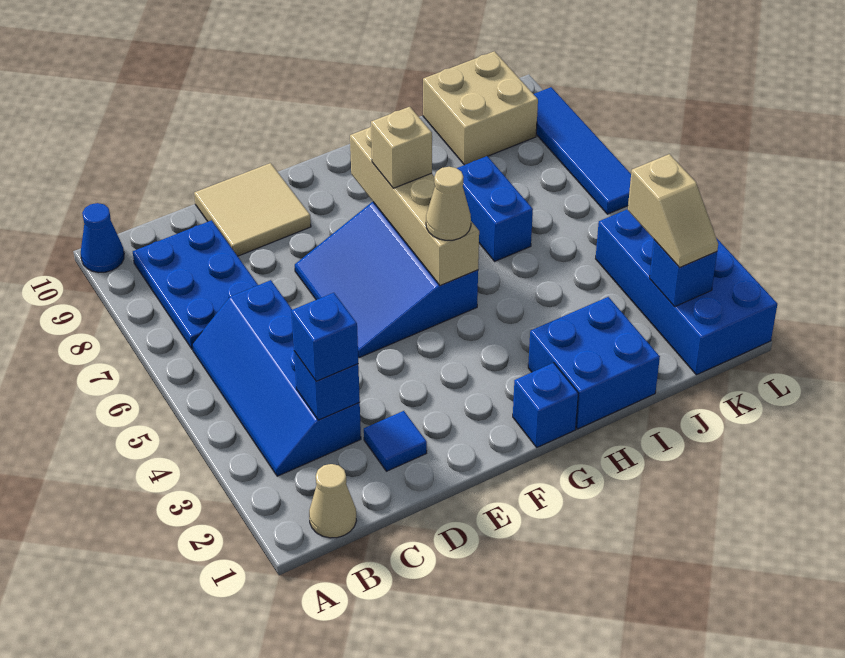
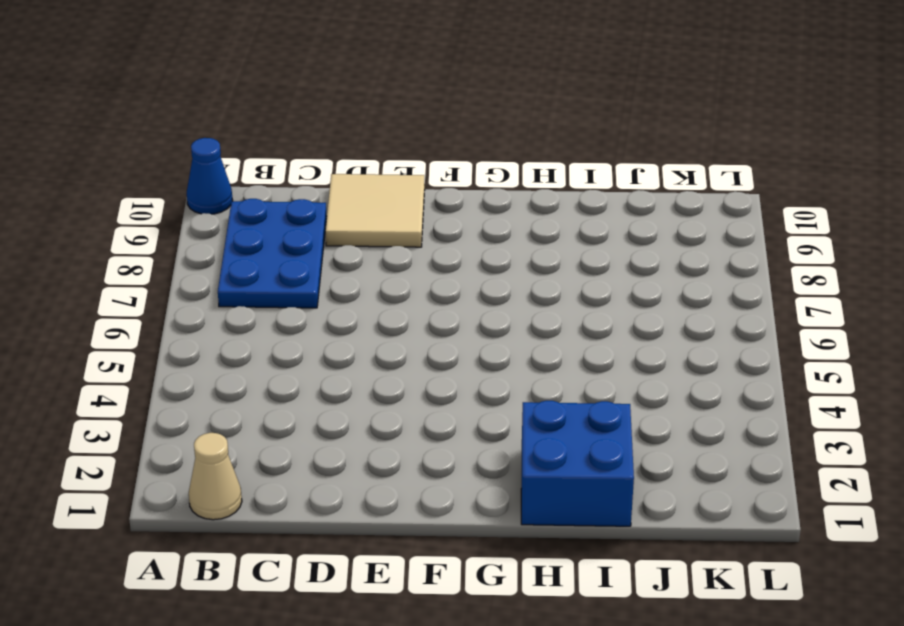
none -> blue 2x4 slope [192,280,361,476]
none -> blue 1x1 tile [364,411,427,471]
none -> blue 3x3 slope [295,202,478,358]

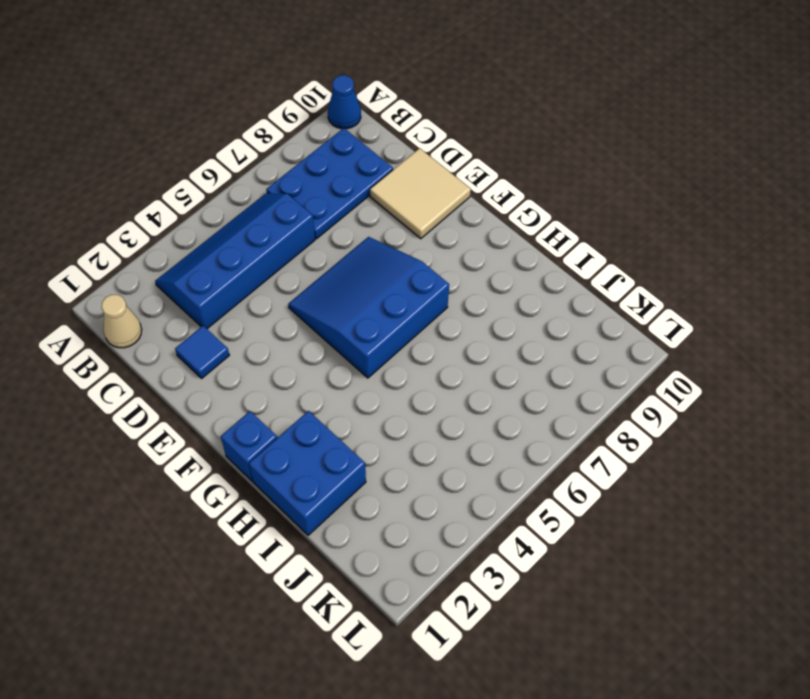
none -> blue 1x2 brick [457,156,533,261]
none -> tan 2x2 brick [423,51,538,165]
none -> blue 2x4 brick [596,209,777,375]

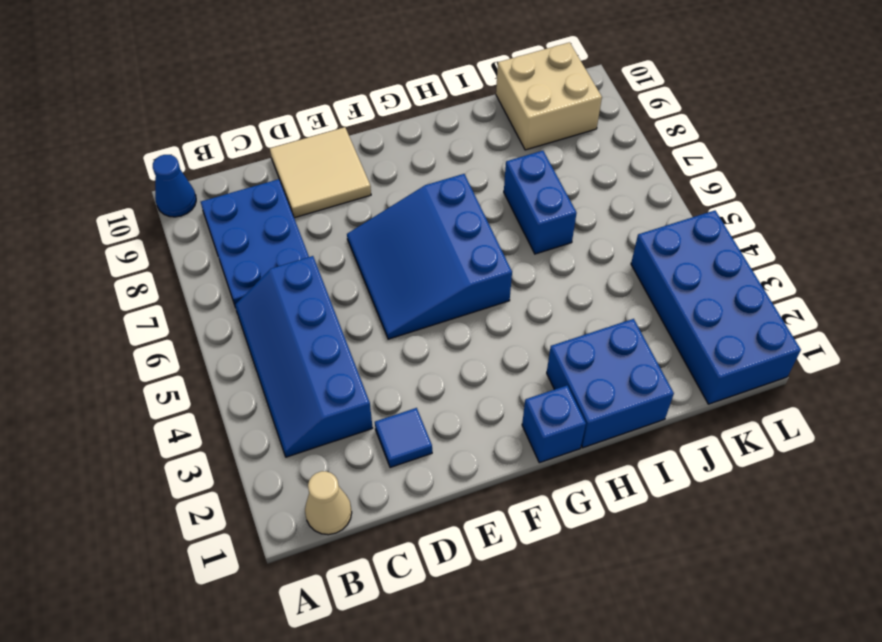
none -> blue 1x4 tile [534,87,631,214]
none -> blue 1x1 brick [294,351,360,420]
none -> tan 1x4 brick [350,127,479,285]

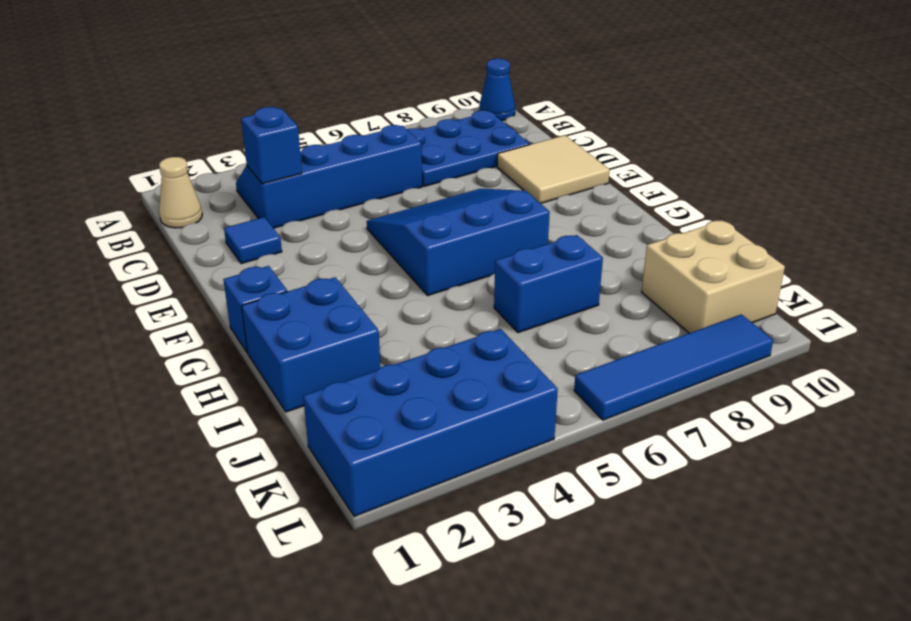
none -> tan 1x4 brick [350,127,479,285]
none -> blue 1x1 brick [650,240,717,307]
none -> blue 1x1 brick [291,293,358,381]

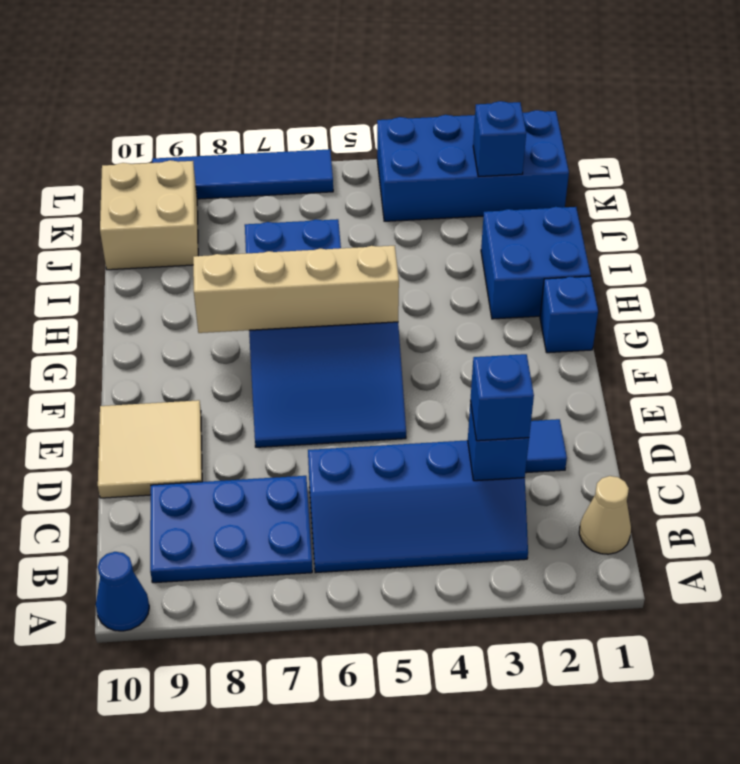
none -> tan 1x1 cone [426,167,471,240]
none -> tan 1x1 brick [371,107,432,188]
none -> tan 1x2 slope [628,154,718,268]

